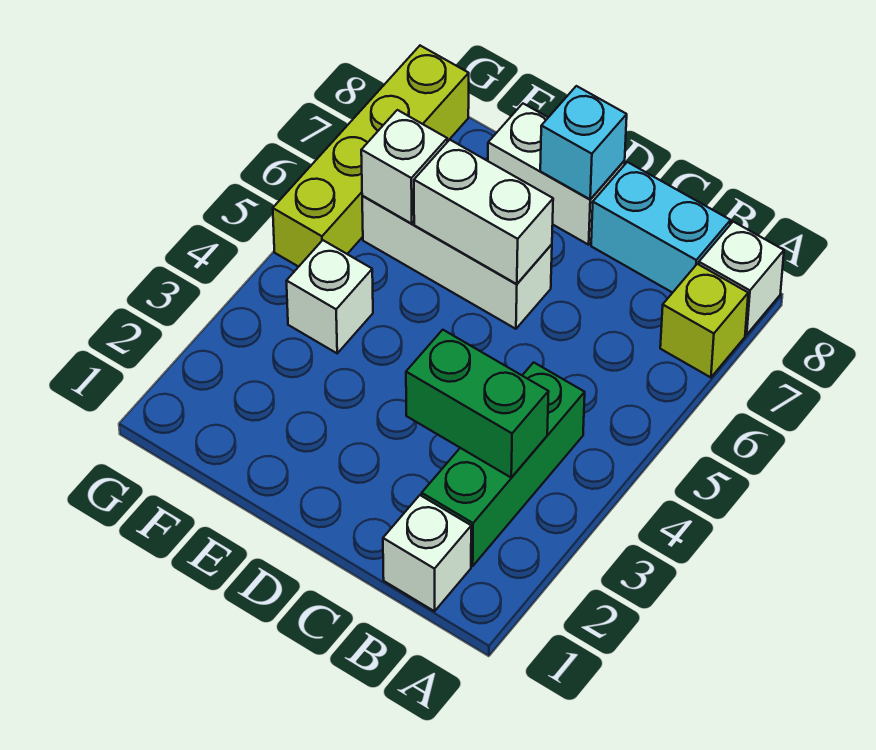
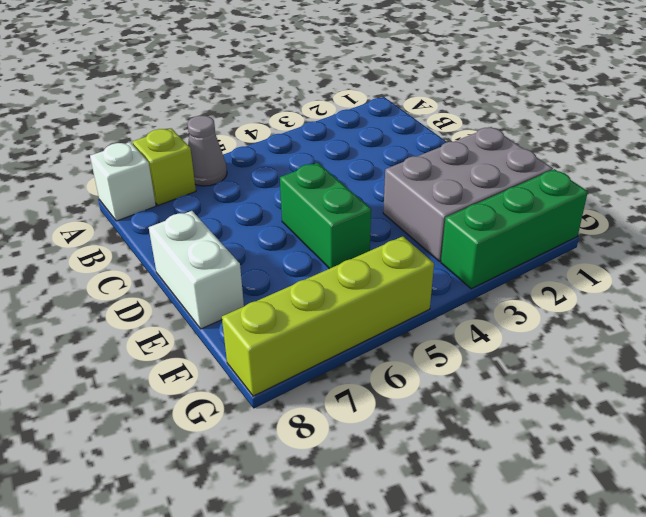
grey 1x1 cone [187,116,227,186] -> none
green 1x2 brick [280,163,371,269] -> green 1x2 brick moved to [406,330,549,478]
grey 2x3 brick [383,127,553,261] -> none
green 1x3 brick [441,169,588,289] -> green 1x3 brick moved to [422,362,585,566]
none -> white 1x1 brick [383,495,471,611]
none -> cyan 1x2 brick [591,162,731,293]
none -> white 1x3 brick [362,196,552,329]

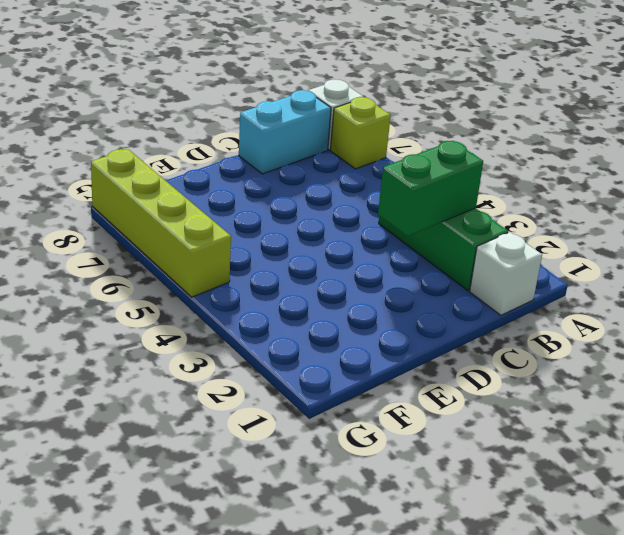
none -> white 1x3 brick [362,196,552,329]
none -> white 1x2 brick [488,104,625,245]
none -> white 1x1 brick [287,240,373,353]

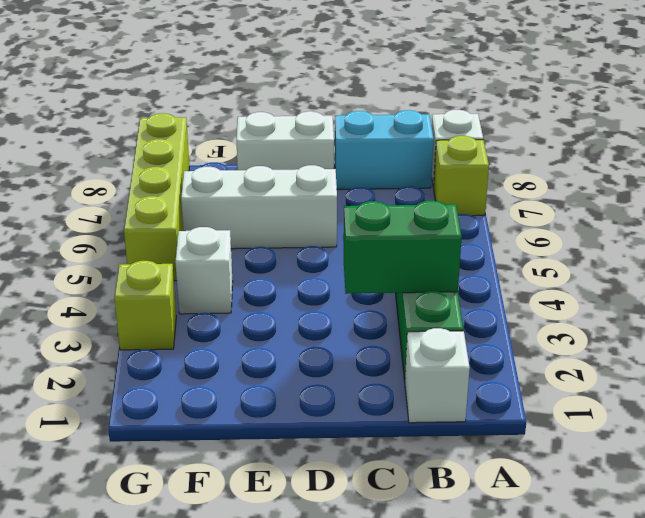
lime 1x1 brick [114,261,176,350] -> none
none -> white 1x2 brick [414,140,553,284]
none -> cyan 1x1 brick [540,86,627,199]
none -> white 1x1 brick [361,110,447,224]

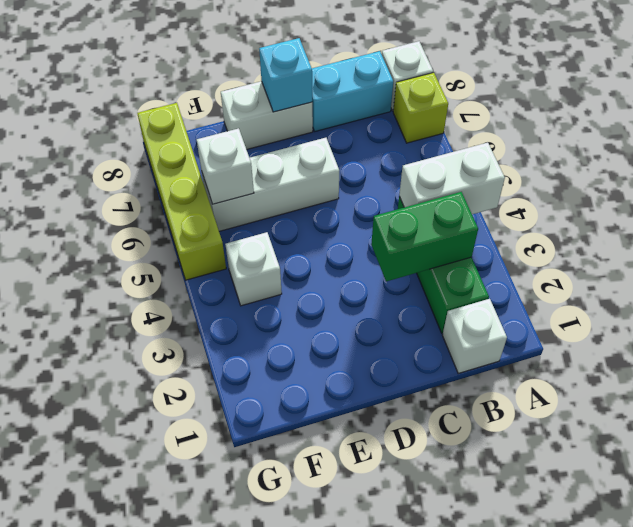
white 1x2 brick [399,143,505,214] -> white 1x2 brick moved to [414,140,553,284]

